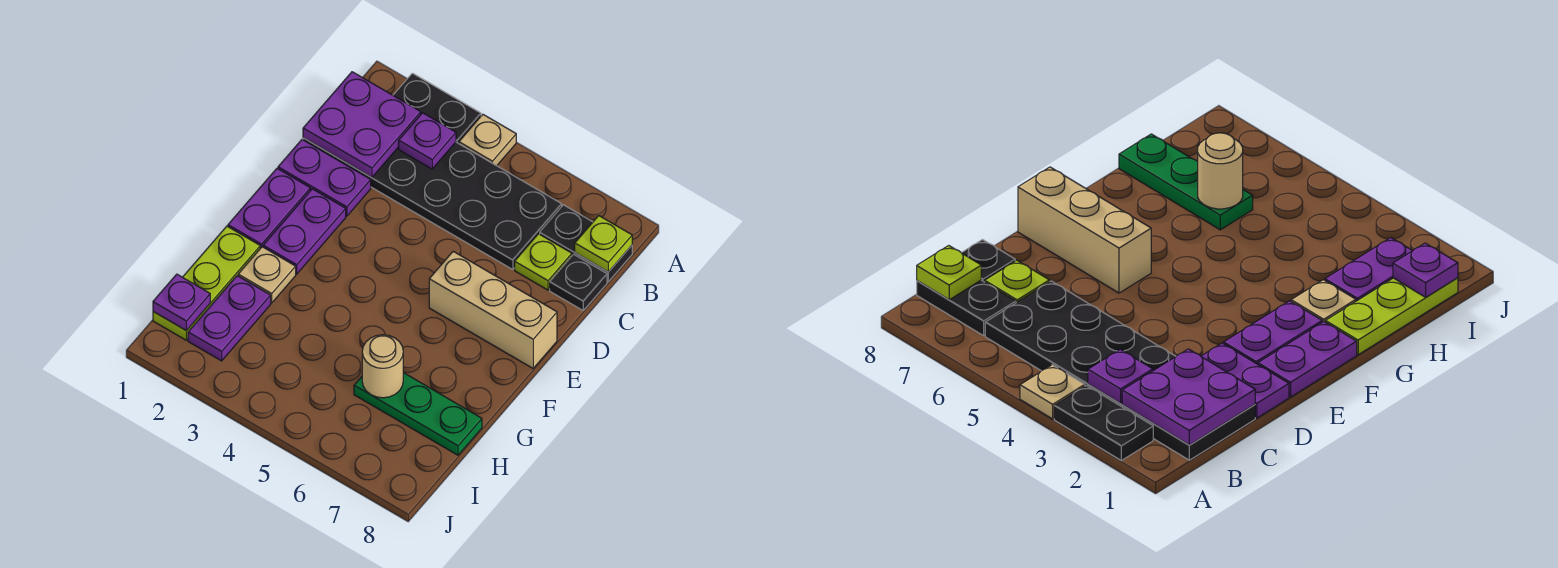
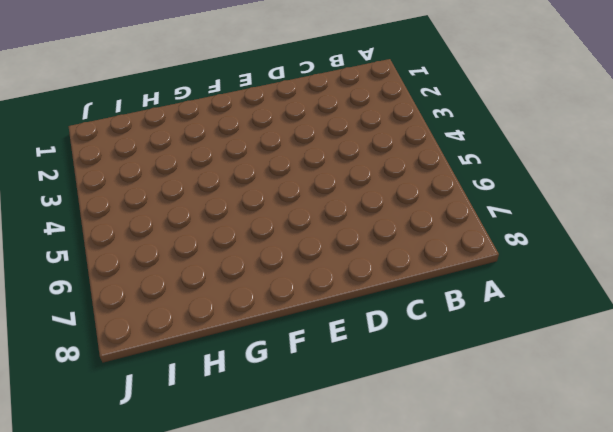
none -> black 1x2 plate [393,73,481,144]
none -> tan 1x1 plate [459,115,516,166]
none -> black 2x6 plate [303,138,562,270]

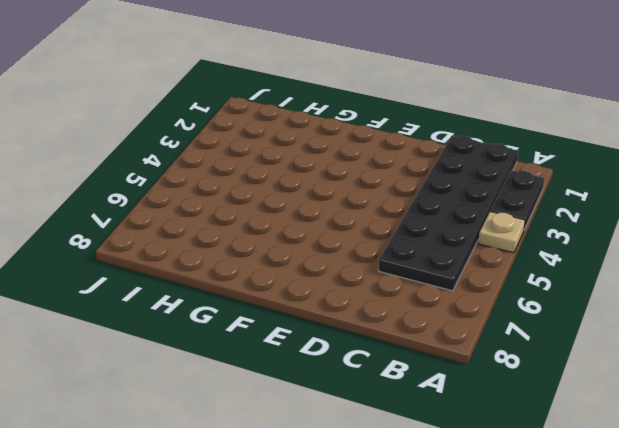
none -> black 1x2 plate [540,205,632,282]
none -> lime 1x1 plate [515,234,572,290]
none -> black 1x1 plate [550,254,607,310]

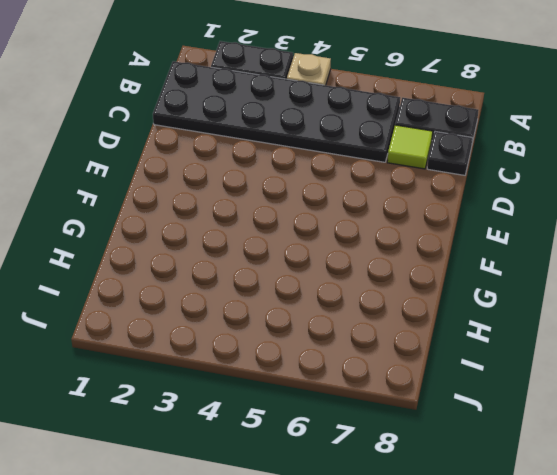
lime 1x1 tile [387,125,433,169] -> lime 1x1 plate [515,234,572,290]
none -> purple 1x2 plate [278,140,371,216]
none -> purple 1x2 plate [228,169,310,248]
none -> purple 1x2 plate [263,189,346,274]

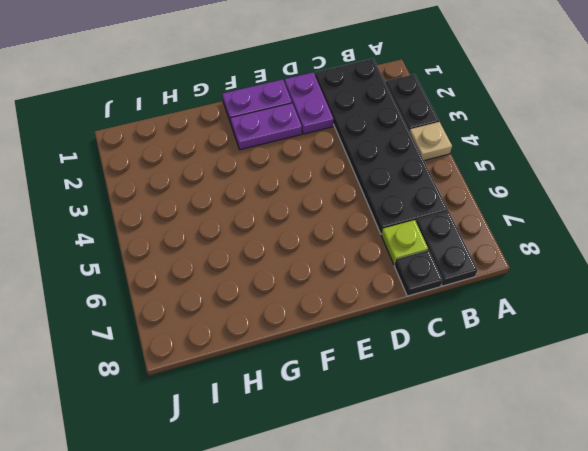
none -> tan 1x3 brick [429,251,557,368]
none -> lime 1x3 plate [153,226,260,340]
none -> tan 1x1 plate [238,247,296,303]

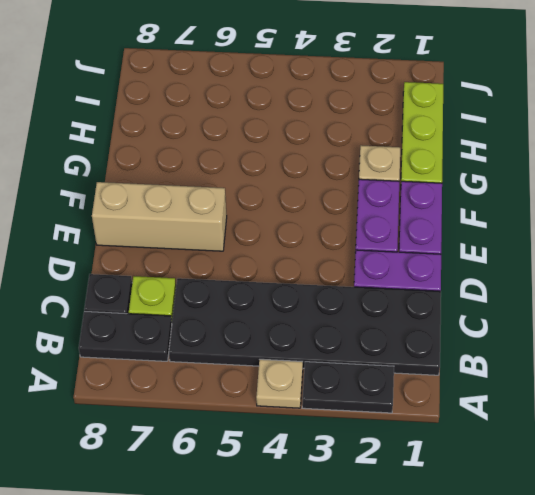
none -> purple 1x2 plate [188,276,271,361]
none -> green 1x3 plate [354,373,482,455]
none -> purple 2x2 plate [303,72,421,178]

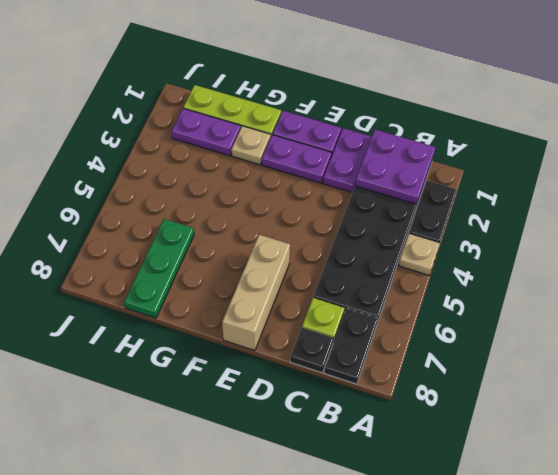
none -> purple 1x1 plate [399,113,456,169]
none -> lime 1x1 plate [575,216,632,272]
none -> tan 1x1 round brick [362,335,403,398]

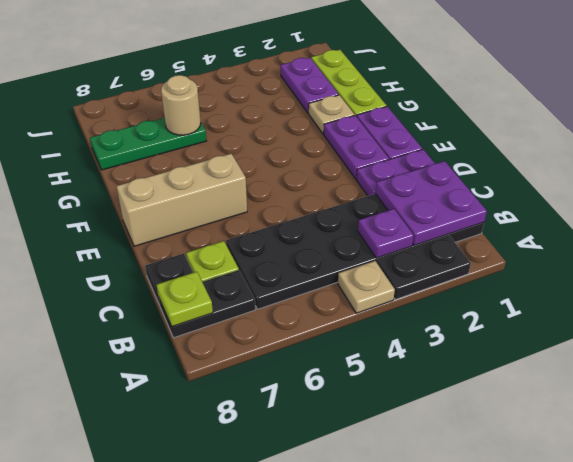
none -> purple 1x1 plate [153,274,210,331]

